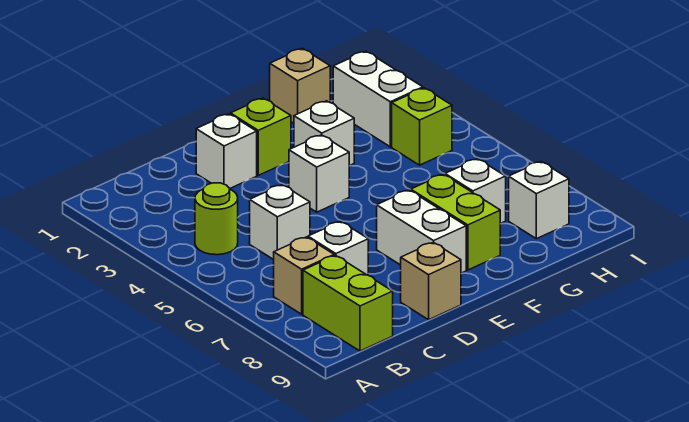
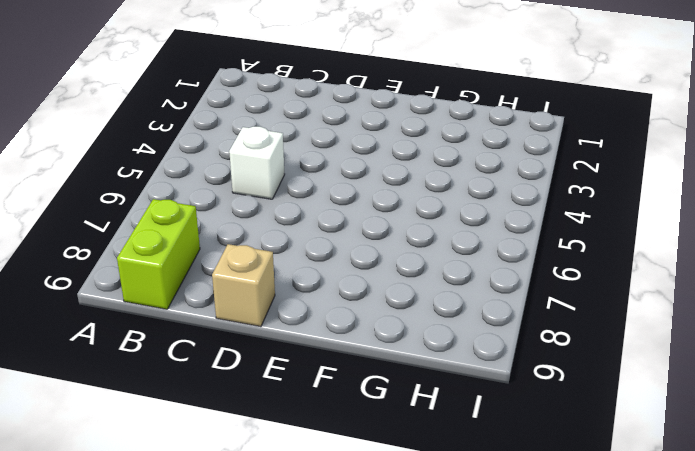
none -> lime 1x1 round brick [195,183,238,255]
none -> tan 1x1 brick [274,237,334,314]
none -> white 1x1 brick [308,221,368,275]

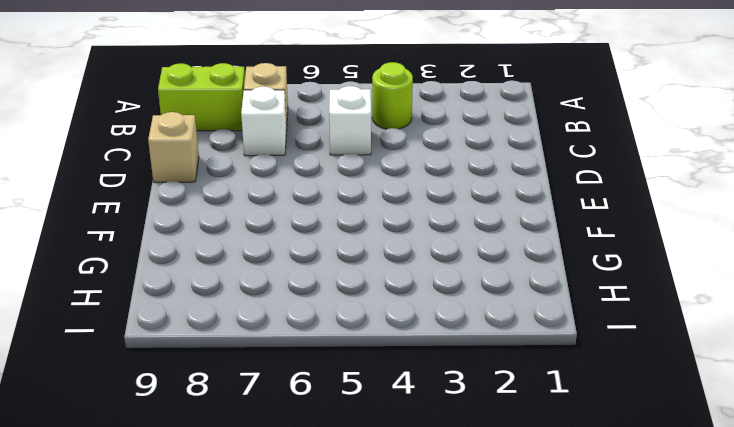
none -> white 1x1 brick [196,114,257,188]
none -> lime 1x1 brick [231,98,291,175]
none -> white 1x1 brick [289,135,349,212]

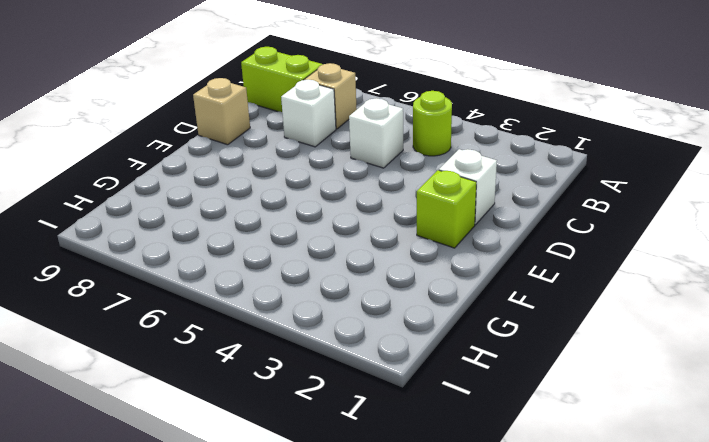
none -> white 1x1 brick [289,135,349,212]
none -> white 1x2 brick [377,190,466,273]
none -> white 1x1 brick [294,101,354,166]

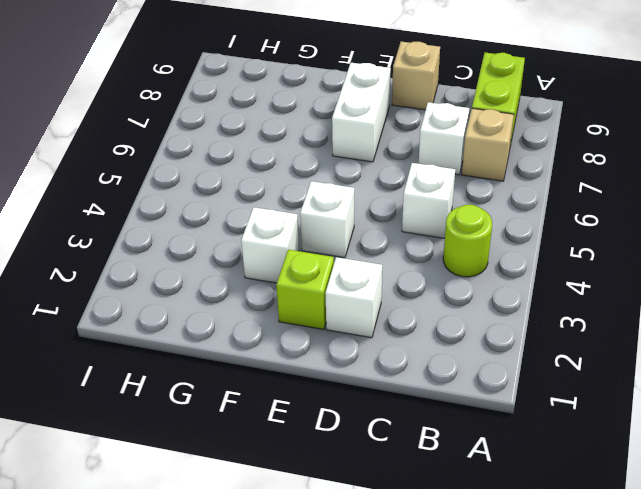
none -> lime 1x2 brick [411,174,500,270]
none -> tan 1x1 brick [270,48,330,123]
none -> white 1x1 brick [445,159,506,224]

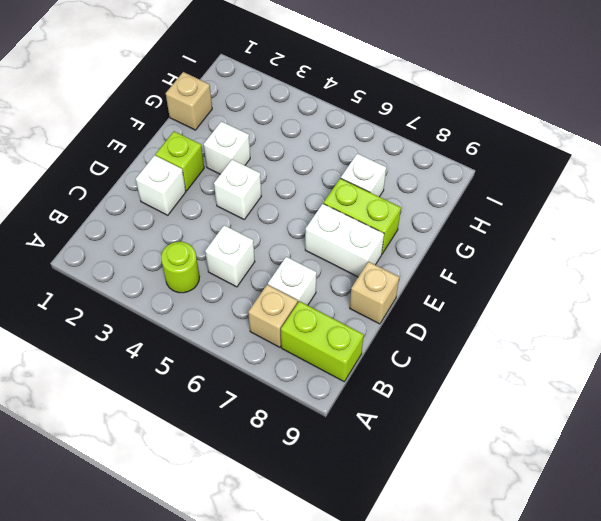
none -> white 1x2 brick [333,51,423,147]
none -> lime 1x1 brick [392,88,452,165]
none -> white 1x1 brick [509,162,569,239]

